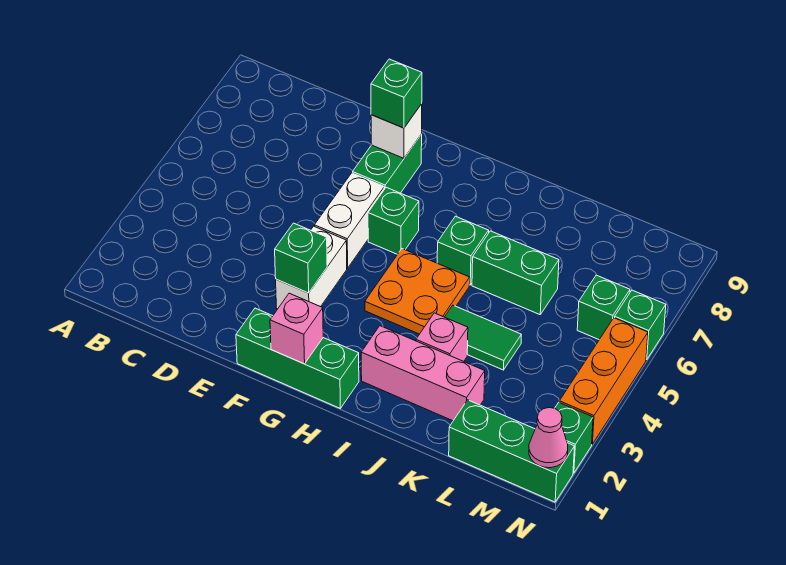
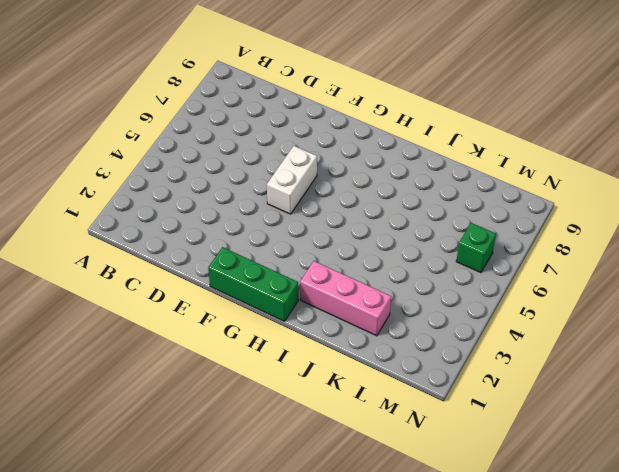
none -> white 1x2 brick [276,226,347,309]
none -> green 1x2 brick [353,134,422,193]
none -> green 1x1 brick [368,187,419,254]

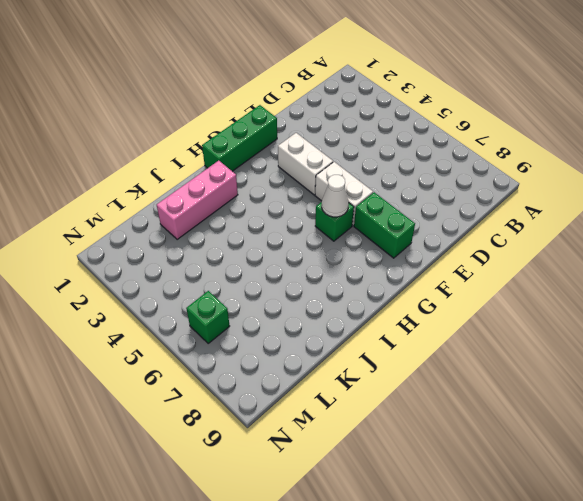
white 1x1 cone [322,175,349,217] -> none
none -> orange 2x2 plate [365,249,470,334]
none -> green 1x1 brick [437,216,489,285]
none -> pink 1x1 brick [416,313,468,361]

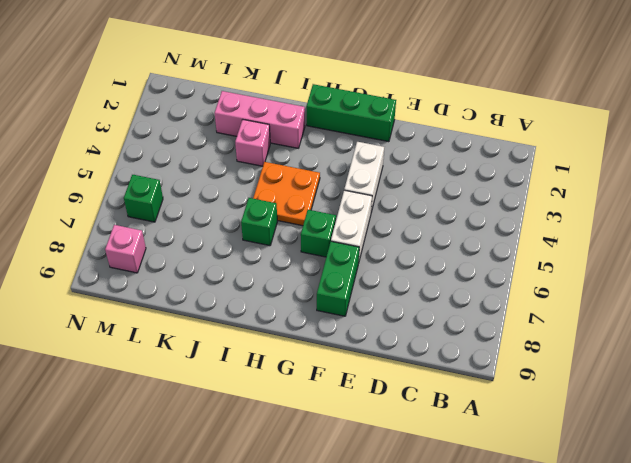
pink 1x1 brick [105,225,146,273] -> pink 1x1 brick moved to [270,293,323,364]
none -> green 1x2 tile [445,305,521,370]
none -> green 1x2 brick [472,231,559,315]
none -> green 1x3 brick [449,400,575,502]

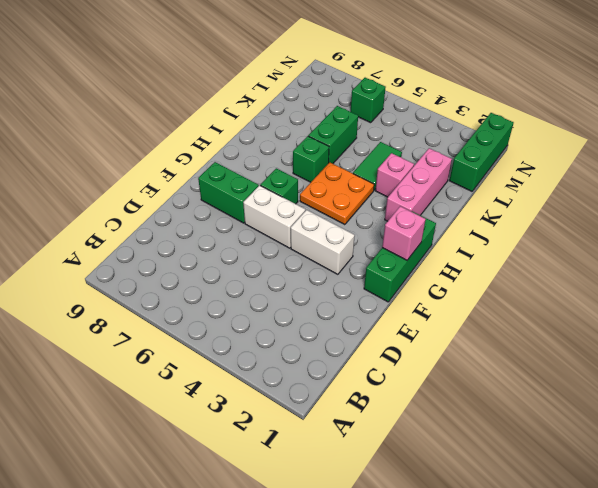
none -> green 1x1 brick [555,403,593,473]
none -> orange 1x3 brick [559,318,648,444]
none -> green 1x1 brick [615,290,666,360]

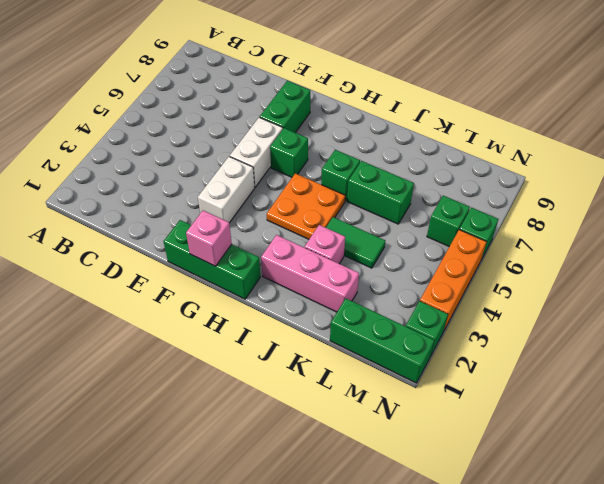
none -> green 1x1 brick [275,223,327,293]
none -> white 1x1 brick [371,104,422,158]
none -> pink 1x1 cone [529,408,568,468]

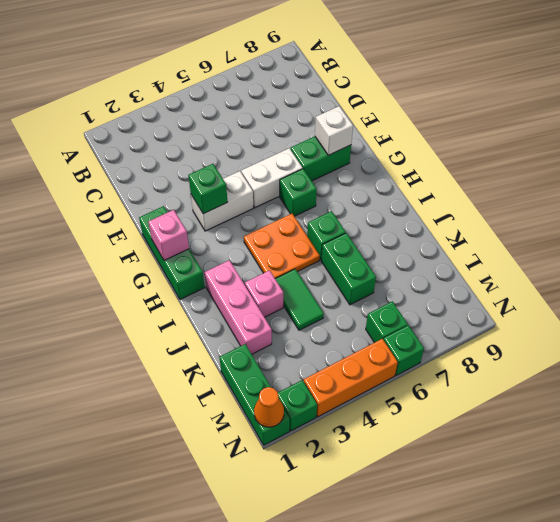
orange 1x1 cone [254,387,284,427] -> pink 1x1 cone [529,408,568,468]
none -> green 1x1 brick [371,59,422,128]

